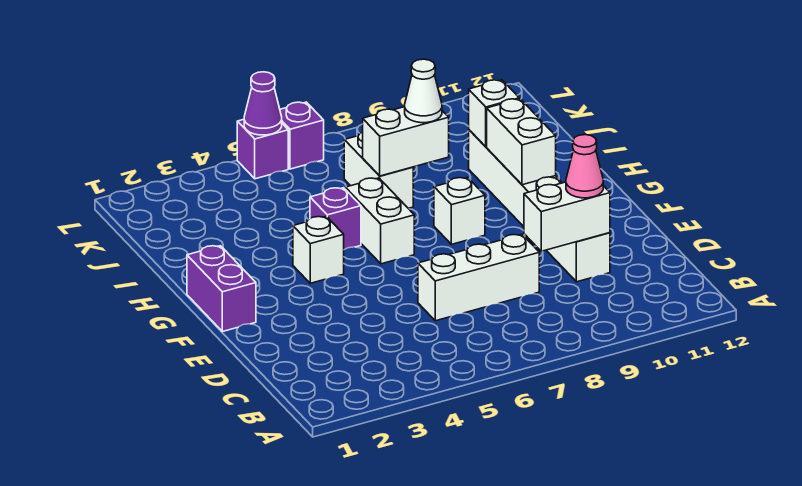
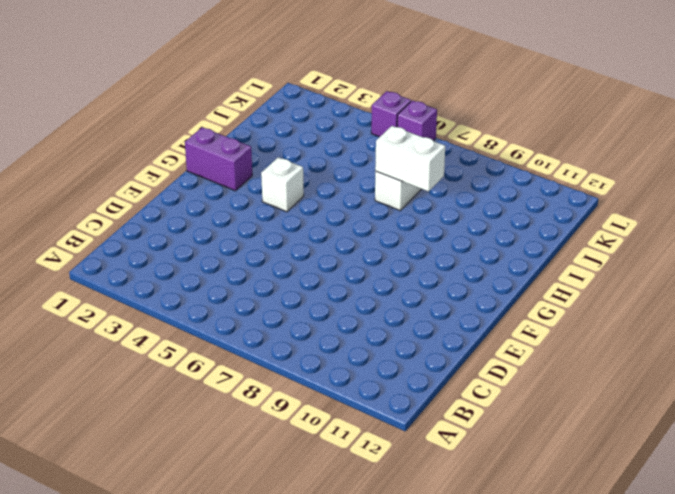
purple 1x2 brick [185,127,252,191] -> purple 1x2 brick turned to [187,246,256,332]
none -> white 1x3 brick [418,234,539,321]
none -> white 1x6 brick [469,130,610,282]
none -> white 1x2 brick [345,178,414,264]

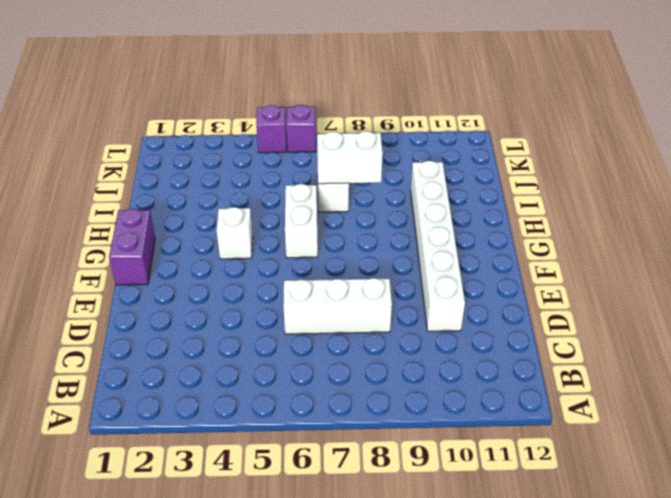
none -> white 1x1 brick [434,177,485,244]
none -> purple 1x1 brick [310,188,361,250]
none -> white 1x2 brick [524,182,610,251]

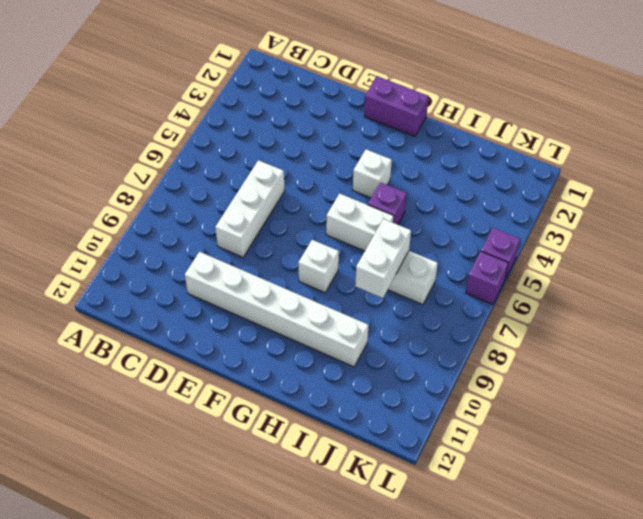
none -> white 1x2 brick [524,182,610,251]
none -> white 1x2 brick [487,99,556,185]
none -> white 1x1 brick [469,80,519,147]

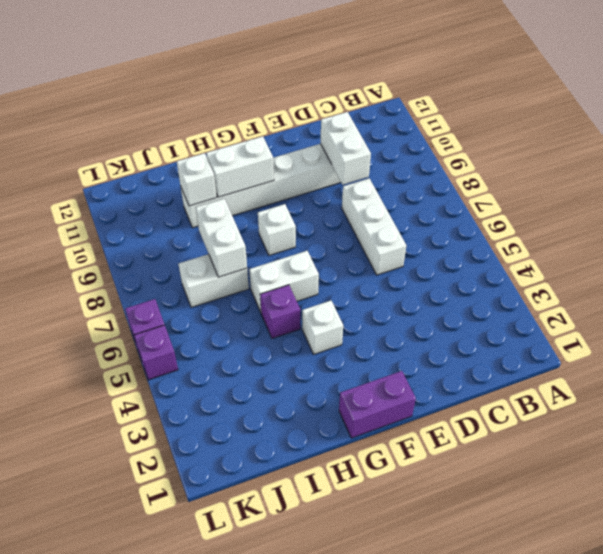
none -> purple 1x1 cone [244,72,282,135]
none -> pink 1x1 cone [566,135,603,198]
none -> white 1x1 cone [405,59,442,123]

